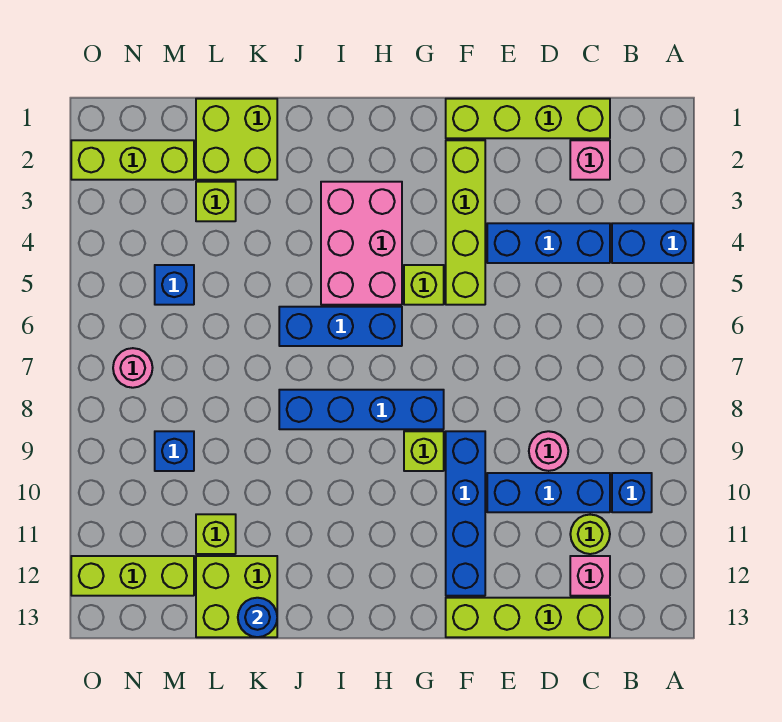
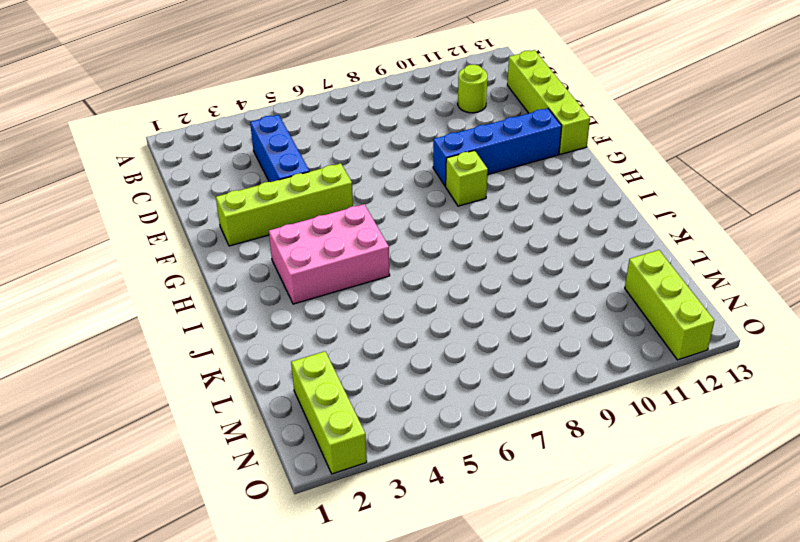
none -> blue 1x2 brick [612,223,693,263]
none -> blue 1x1 brick [612,473,652,512]
none -> lime 1x4 brick [446,99,610,138]

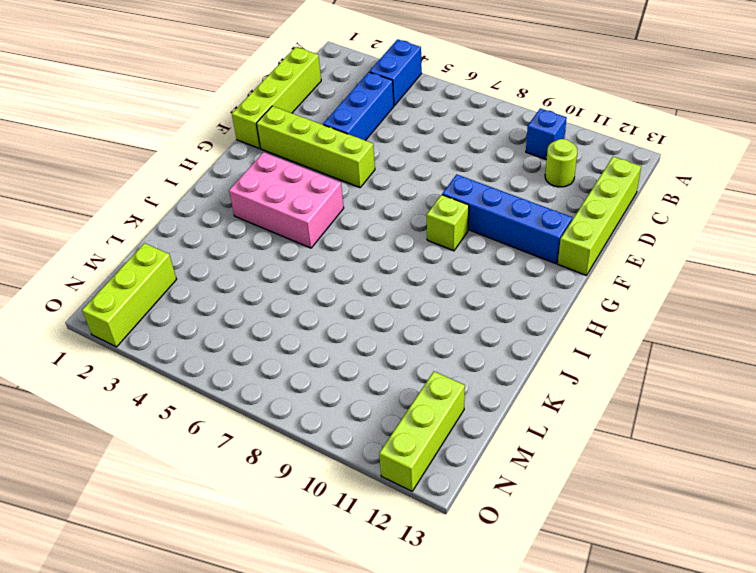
none -> pink 1x1 brick [570,140,610,180]
none -> blue 1x3 brick [487,473,610,512]
none -> pink 1x1 brick [570,556,610,596]

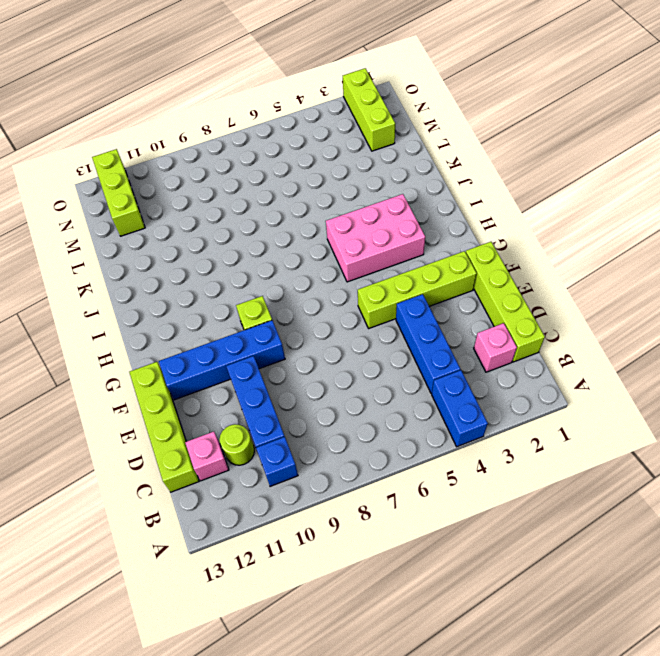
none -> pink 1x1 round brick [529,431,568,471]
none -> lime 1x1 brick [404,265,444,305]
none -> blue 1x4 brick [279,390,444,429]

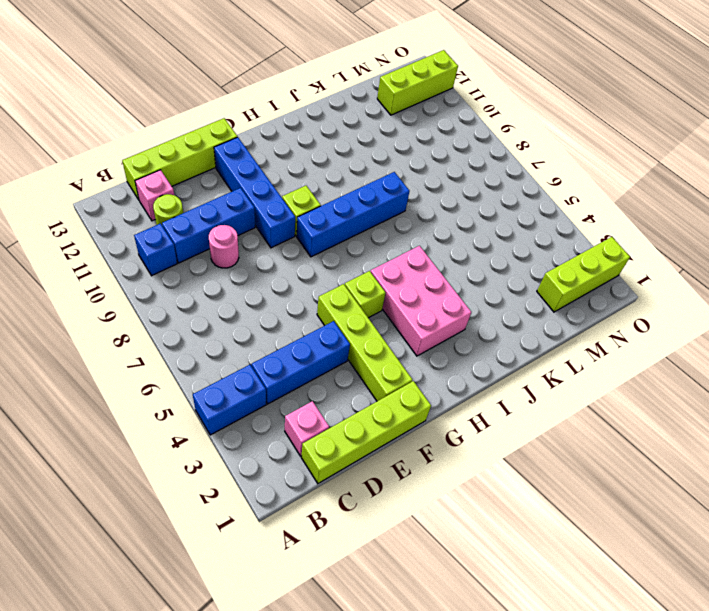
none -> blue 1x3 brick [279,307,402,346]
none -> lime 2x2 brick [196,99,277,180]
none -> lime 2x2 brick [196,556,277,637]

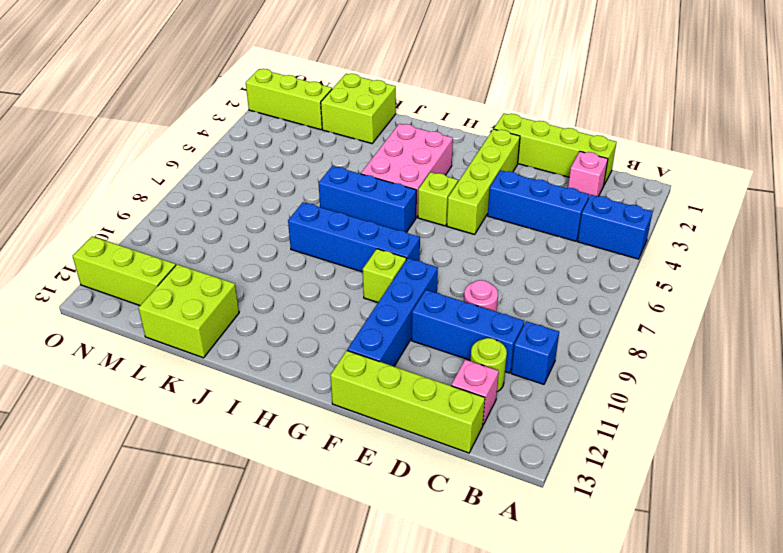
none -> lime 1x1 brick [196,182,236,221]
none -> lime 1x1 brick [196,514,236,554]
none -> blue 1x1 brick [155,265,194,305]

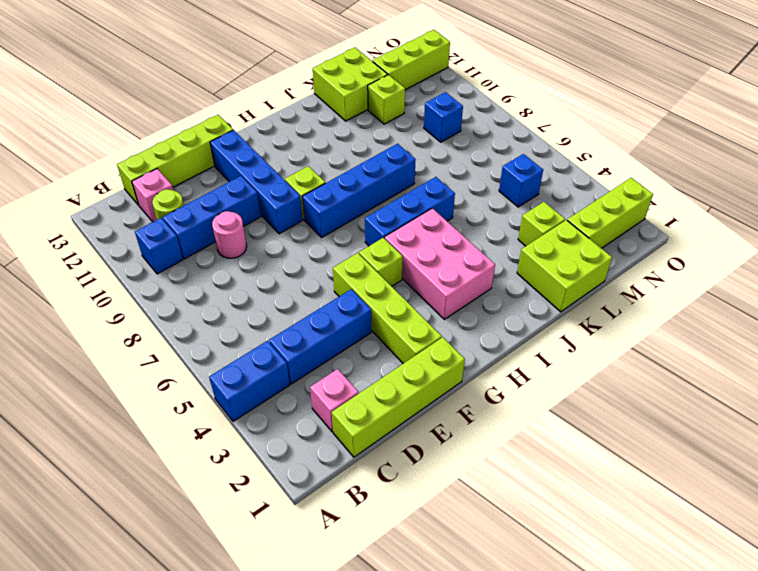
none -> pink 1x1 round brick [113,348,153,388]
none -> blue 1x1 round brick [238,598,277,637]

